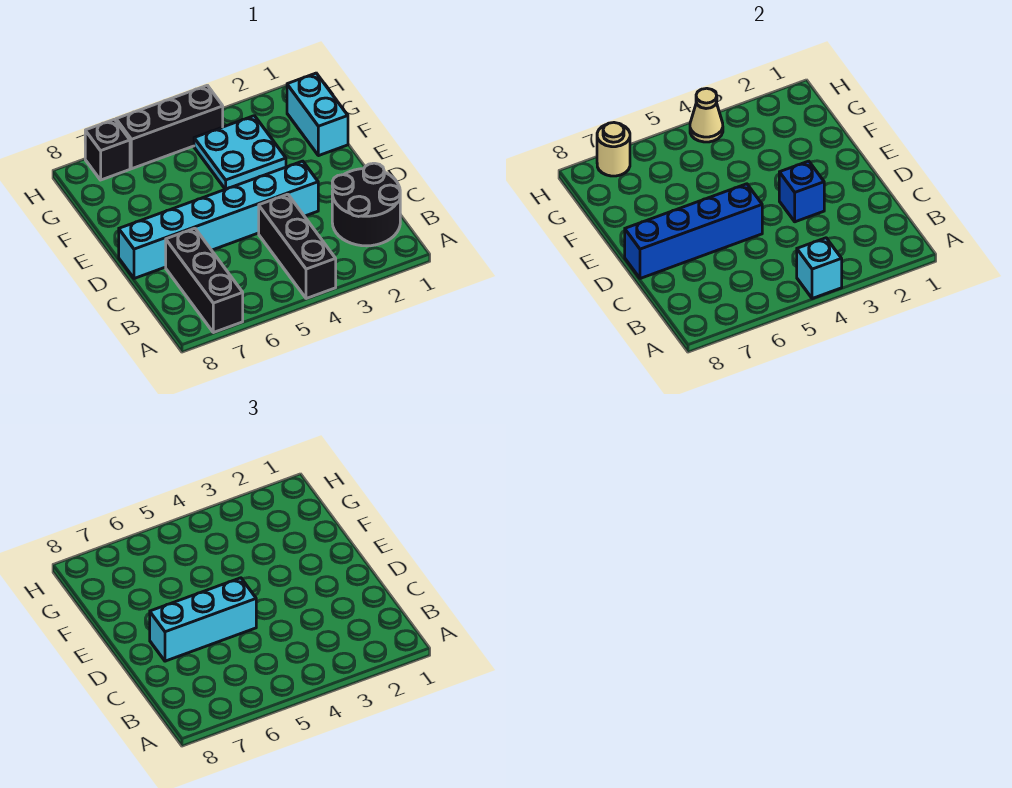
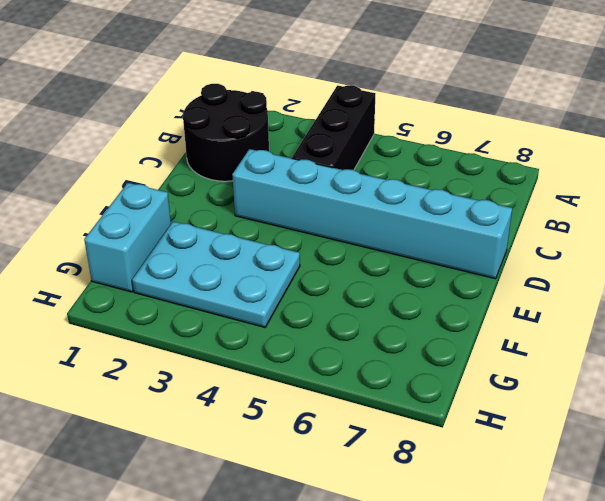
cyan 2x3 plate [132,222,300,327] -> cyan 2x2 plate [194,116,286,189]
none -> black 1x3 brick [166,228,243,333]
none -> black 1x3 brick [116,85,223,169]
none -> black 1x1 brick [85,119,130,180]

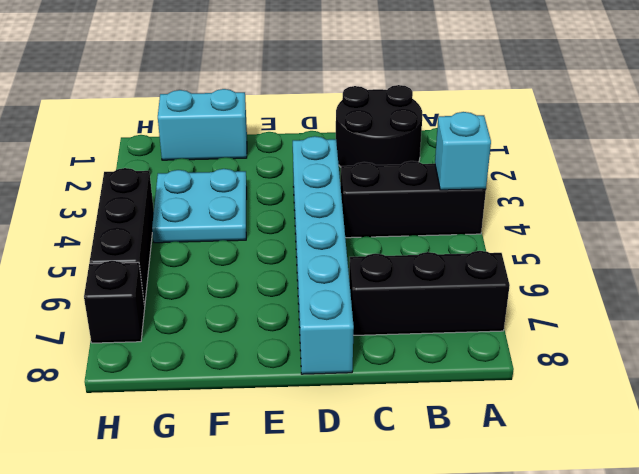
none -> blue 1x1 brick [779,161,824,222]
none -> blue 1x4 brick [625,184,762,279]
none -> tan 1x1 cone [690,88,723,142]

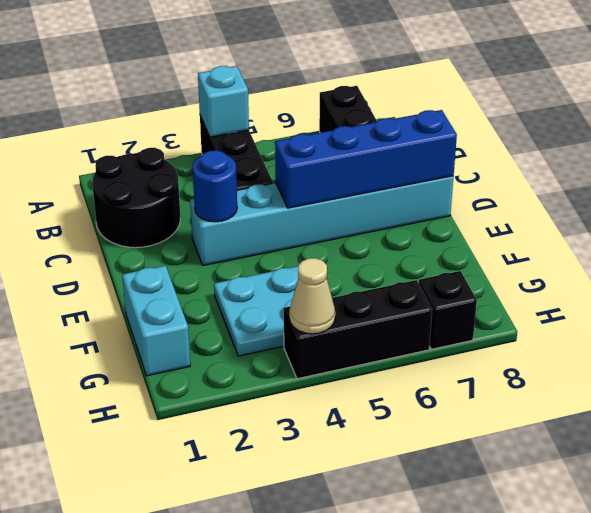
blue 1x1 round brick [193,150,237,222] -> blue 1x1 brick [779,161,824,222]
none -> tan 1x1 round brick [597,123,630,176]
none -> cyan 1x3 brick [150,578,256,661]

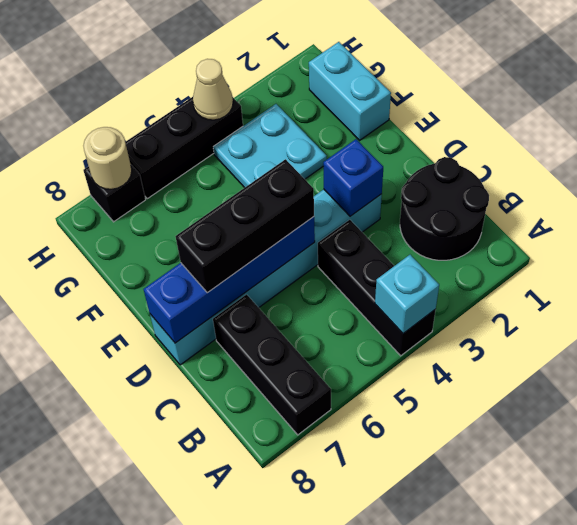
black 1x3 brick [176,159,314,293] -> cyan 1x3 brick [150,578,256,661]

